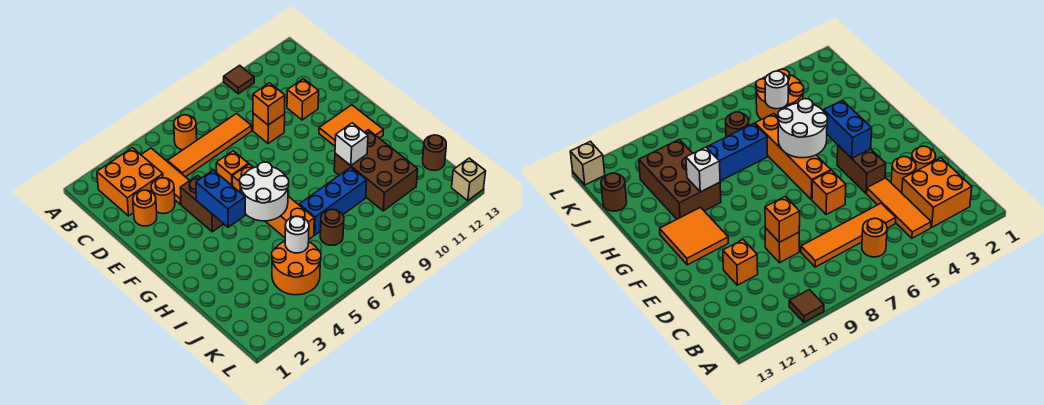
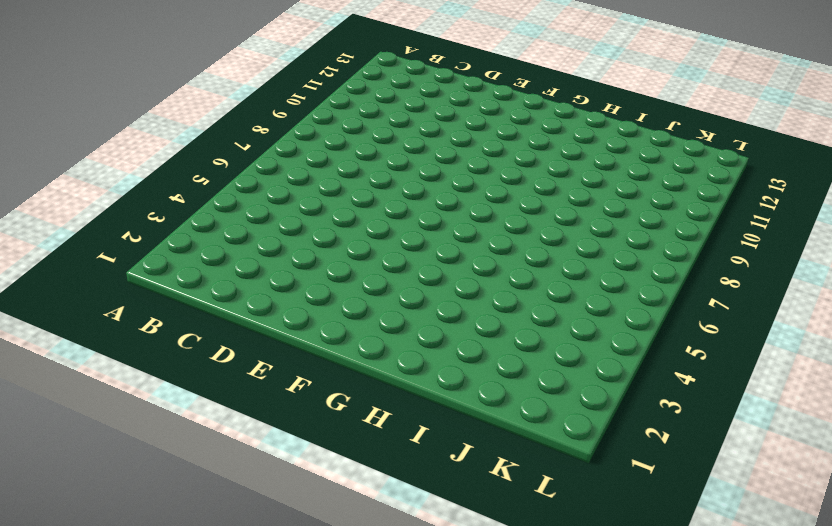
none -> brown 1x1 tile [224,65,254,94]
none -> orange 2x2 brick [97,148,163,216]
none -> orange 1x3 tile [141,148,190,204]

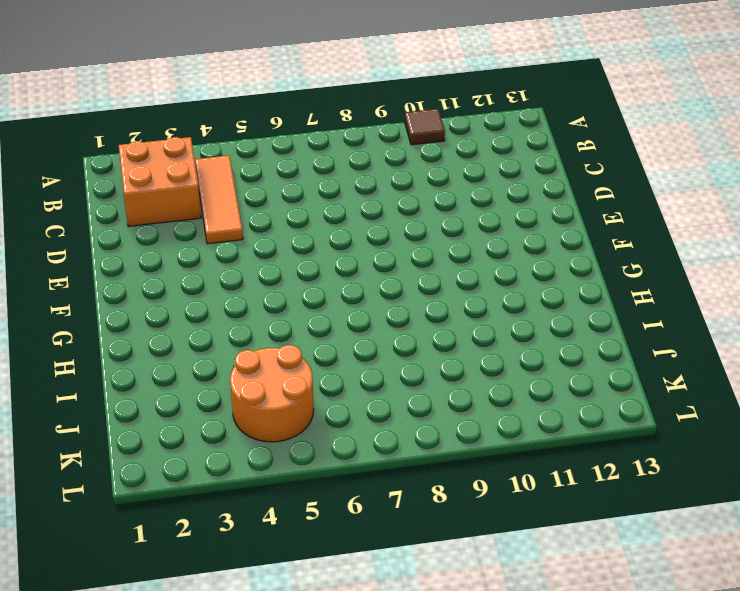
none -> orange 1x1 round brick [174,115,197,150]
none -> orange 1x4 tile [167,114,252,177]
none -> orange 1x1 round brick [133,190,157,226]

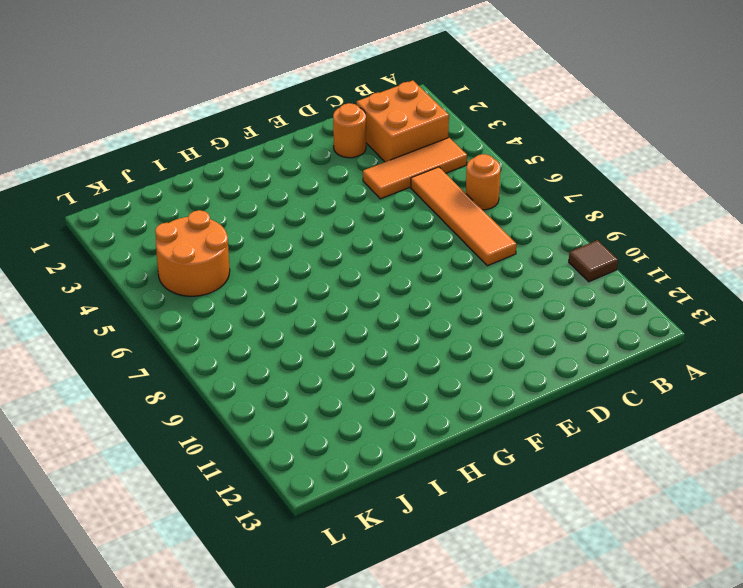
none -> orange 1x1 round brick [151,178,175,214]
none -> orange 1x1 brick [253,113,285,144]
none -> orange 1x1 brick [287,79,319,120]

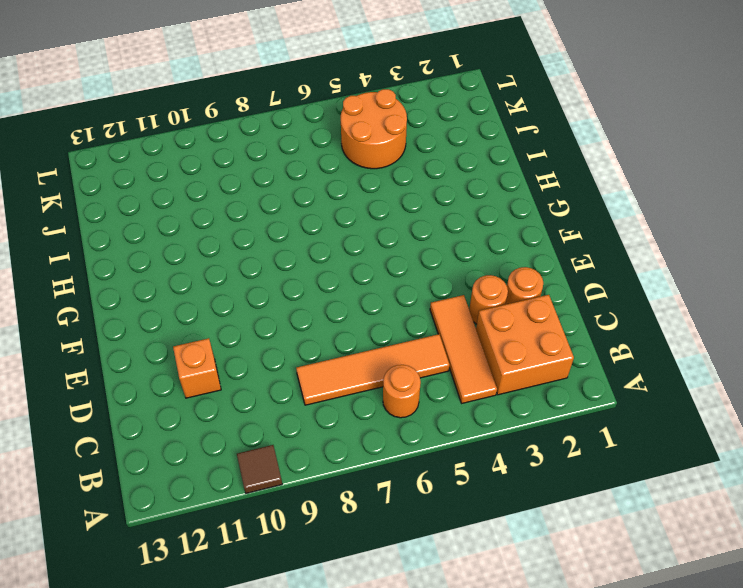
none -> orange 1x1 brick [253,113,285,144]
none -> brown 1x2 brick [180,175,223,232]
none -> orange 1x1 brick [216,151,249,186]

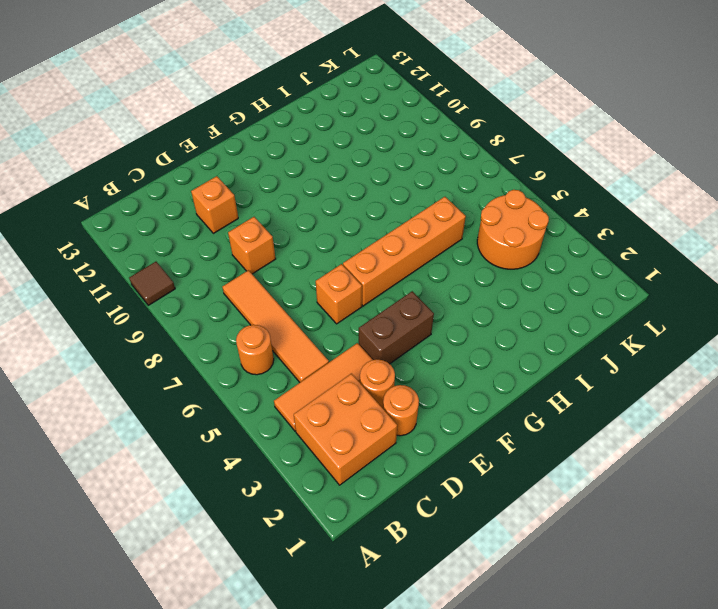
none -> orange 2x2 tile [319,105,383,146]
none -> brown 2x3 brick [334,130,418,211]
none -> blue 1x3 brick [299,167,367,235]

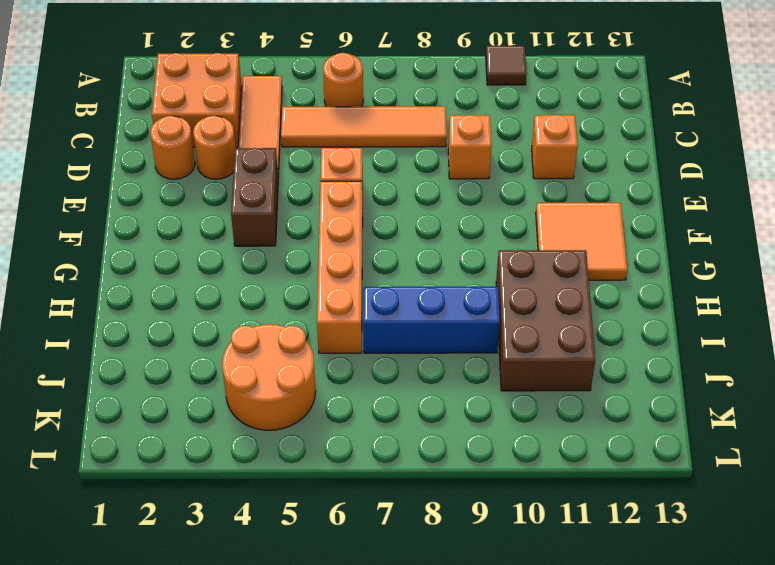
none -> brown 1x1 round brick [320,209,344,245]
none -> brown 1x1 round brick [423,135,446,171]
none -> tan 1x1 brick [452,158,486,201]

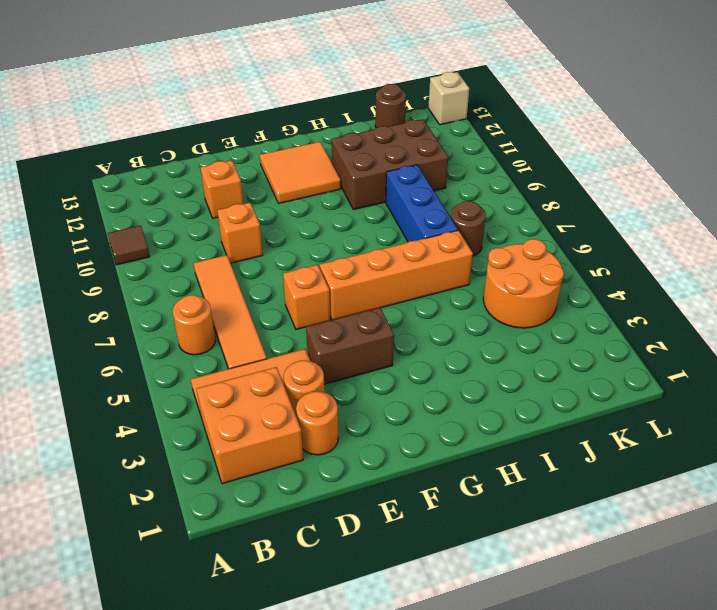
none -> orange 1x1 brick [253,83,285,125]
none -> blue 1x2 brick [196,170,245,227]
none -> white 2x2 round brick [240,162,289,221]

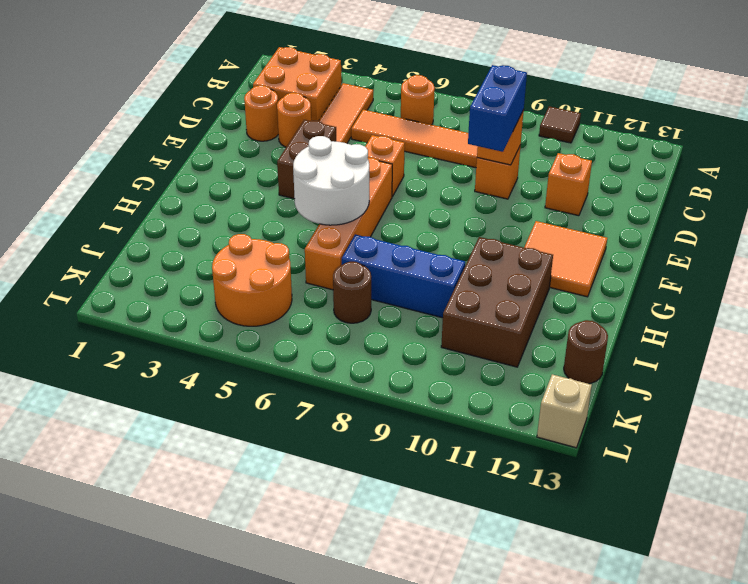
blue 1x2 brick [468,65,527,152] -> blue 1x2 brick moved to [196,170,245,227]
none -> white 1x1 brick [335,123,368,165]
none -> white 1x1 round brick [285,216,309,253]

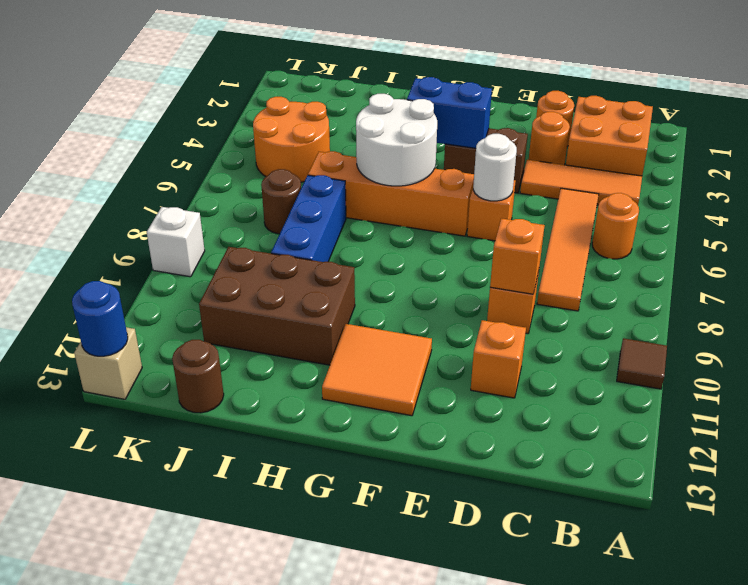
white 1x1 round brick [473,134,517,201] -> white 1x1 round brick moved to [285,216,309,253]
white 1x1 brick [147,207,205,277] -> white 1x1 brick moved to [335,123,368,165]
blue 1x1 round brick [72,281,128,356] -> none

